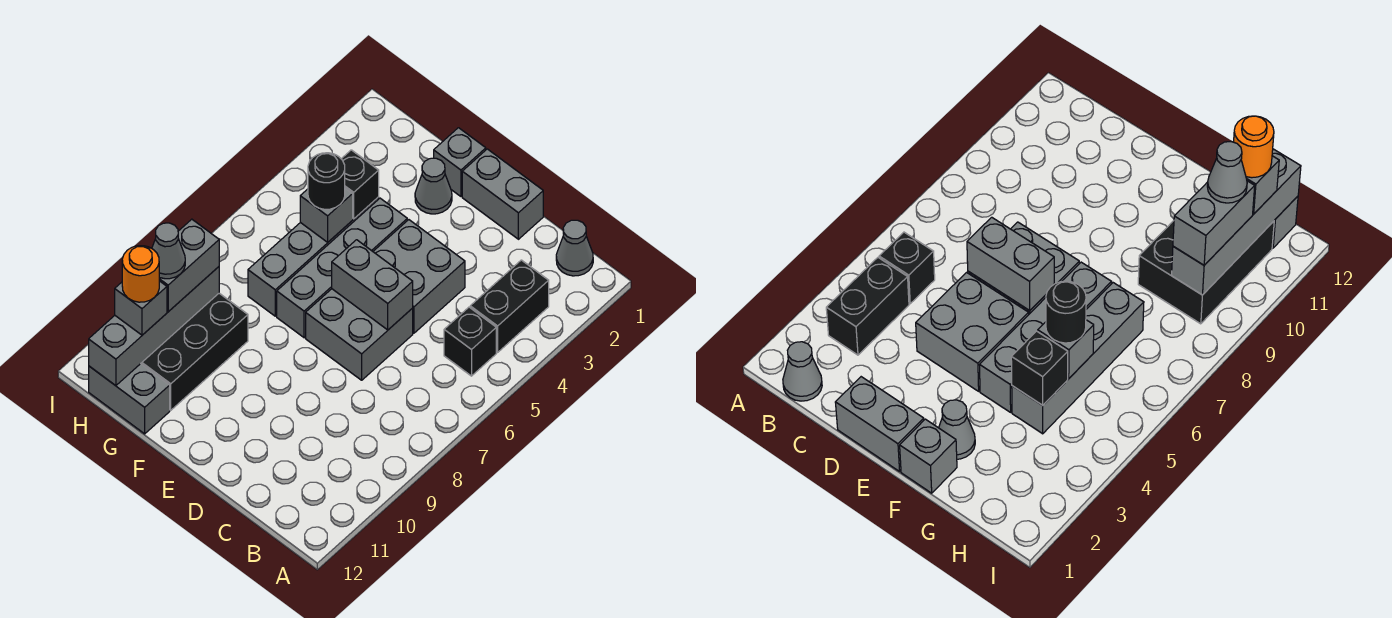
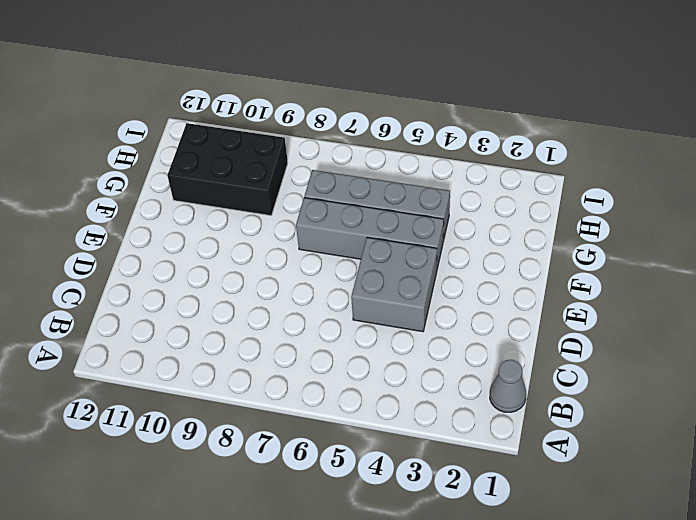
none -> black 1x2 brick [470,260,549,352]
none -> black 1x1 brick [444,307,496,376]
none -> grey 1x2 brick [462,149,543,239]

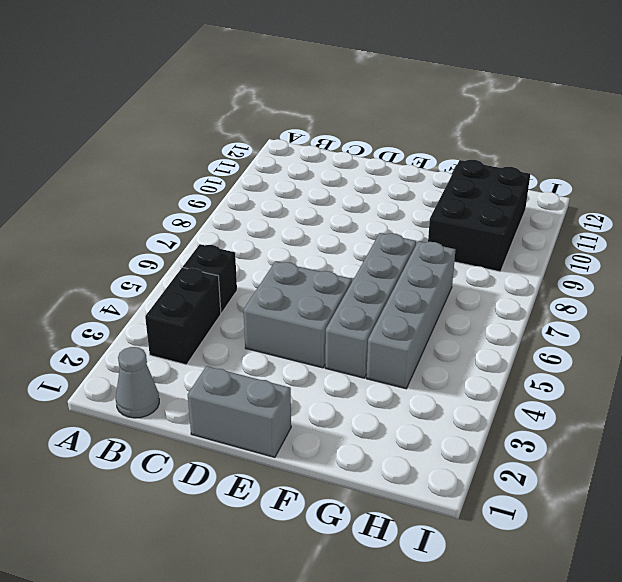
none -> grey 2x2 brick [306,289,413,380]
none -> grey 1x1 brick [434,128,486,196]
none -> grey 1x1 cone [415,158,452,214]

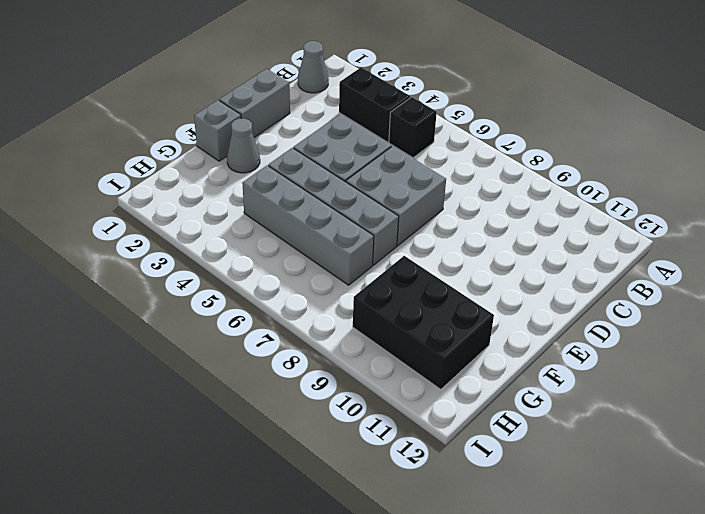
none -> grey 1x2 brick [89,364,170,434]
none -> grey 1x2 brick [332,240,413,330]
none -> black 1x1 brick [342,150,379,219]

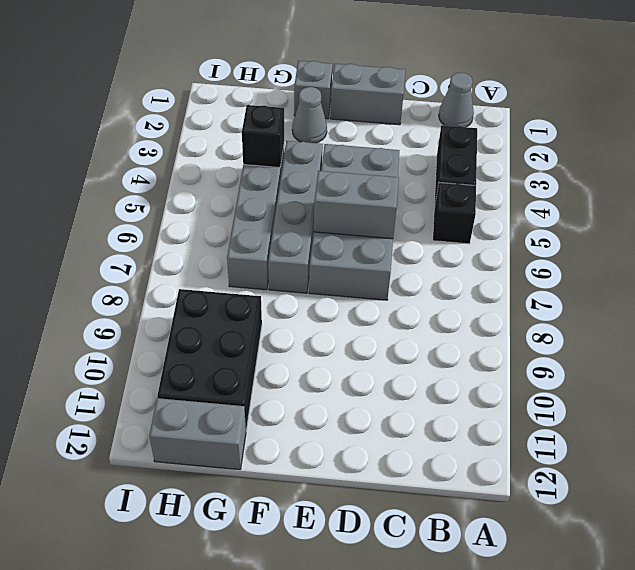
none -> grey 1x1 brick [300,188,353,242]
none -> grey 1x4 brick [89,267,219,386]
none -> black 1x1 round brick [308,153,345,209]

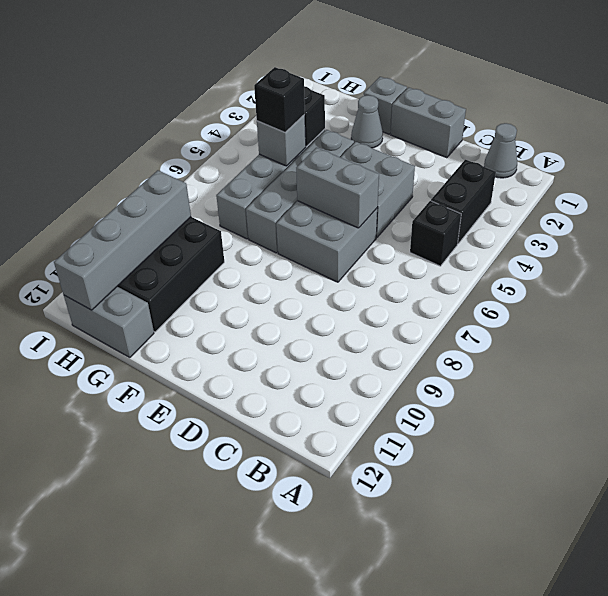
black 1x1 brick [254,67,305,132] -> black 1x1 round brick [308,153,345,209]
none -> grey 1x2 brick [159,219,219,312]
none -> grey 1x1 brick [115,281,167,335]
none -> grey 1x1 cone [152,223,185,279]

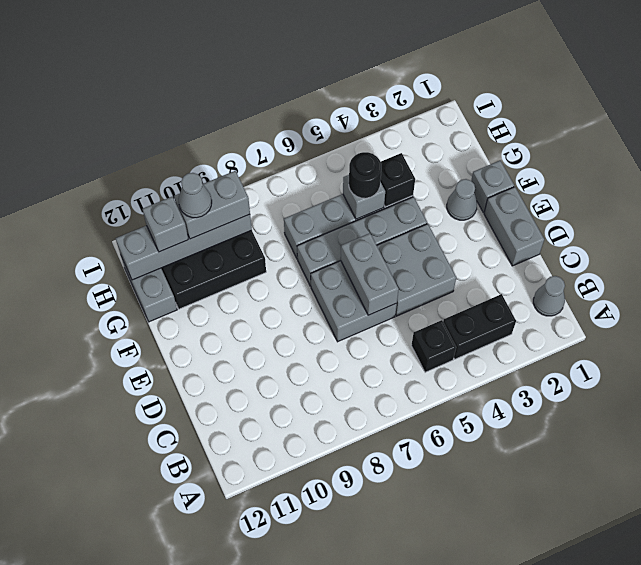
none -> orange 1x1 round brick [122,246,159,302]

